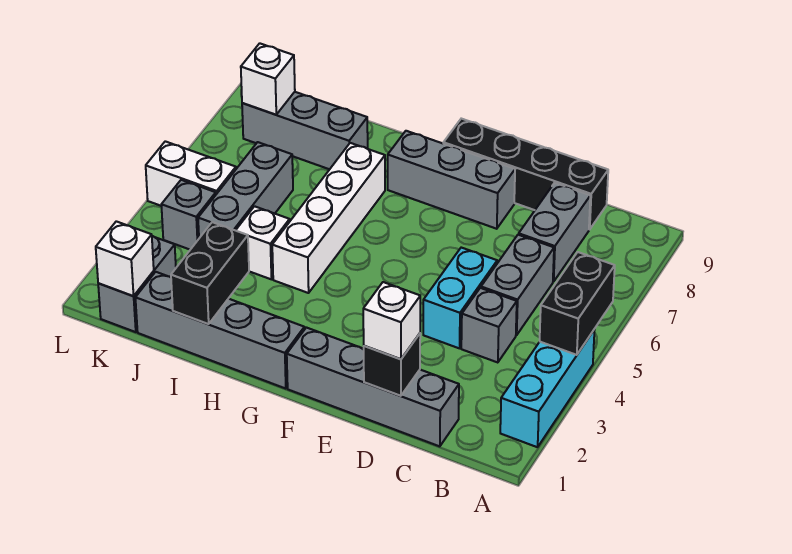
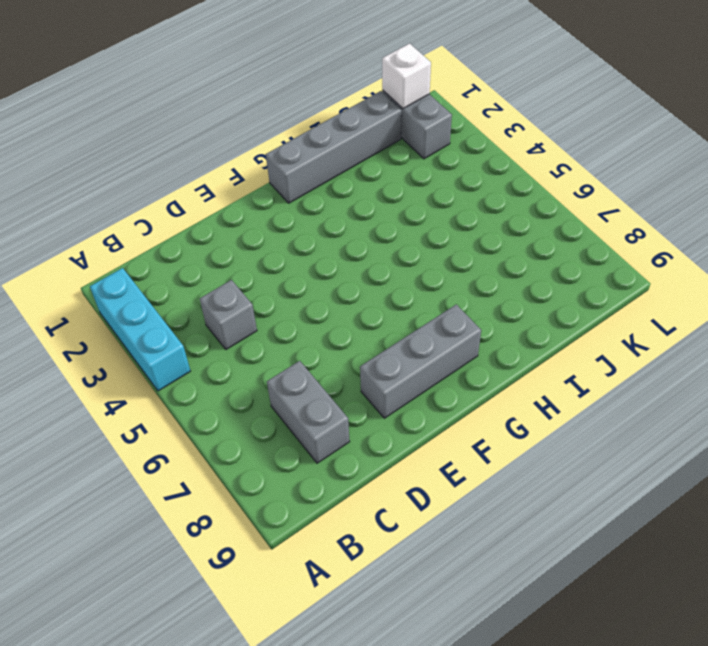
none -> grey 1x4 brick [287,327,459,446]
none -> grey 1x2 brick [481,235,554,335]
none -> black 1x4 brick [443,119,608,229]

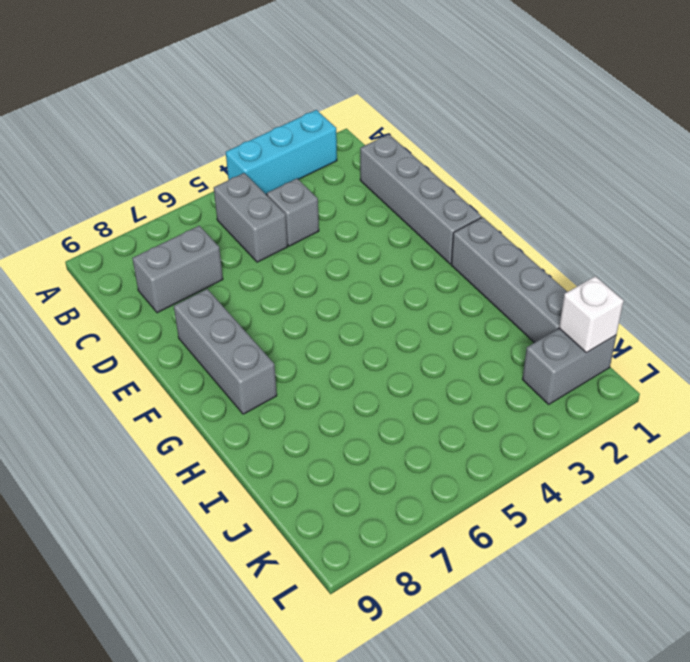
grey 1x2 brick [214,173,288,262] -> grey 1x2 brick turned to [481,235,554,335]
none -> black 1x4 brick [443,119,608,229]
none -> cyan 1x2 brick [423,248,497,348]
none -> white 1x4 brick [272,143,385,293]

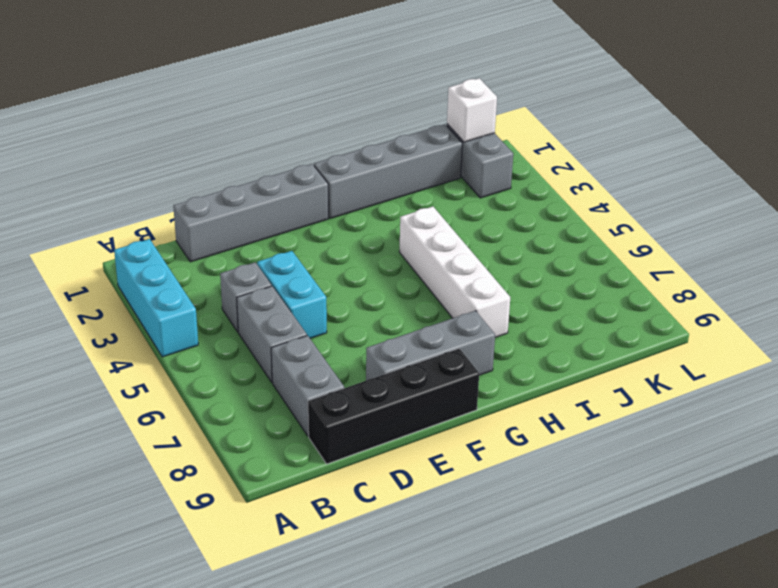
none -> white 1x1 brick [236,206,290,279]
none -> grey 1x3 brick [242,92,368,169]
none -> grey 1x3 brick [198,142,293,238]

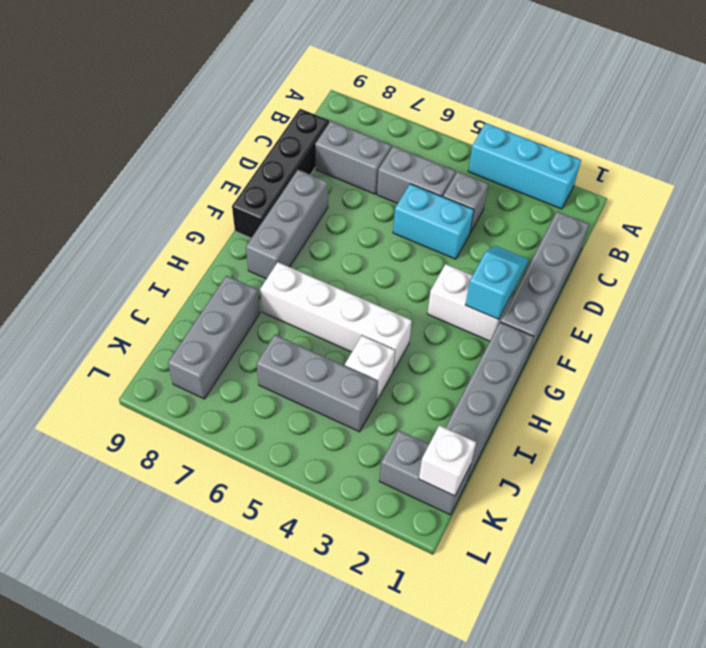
cyan 1x2 slope [465,246,528,320] -> none
white 1x2 brick [427,264,512,341] -> white 1x2 brick turned to [146,141,236,206]
none -> grey 1x1 brick [161,180,216,250]
none -> black 1x2 brick [540,252,615,355]
none -> black 1x1 brick [364,334,420,396]

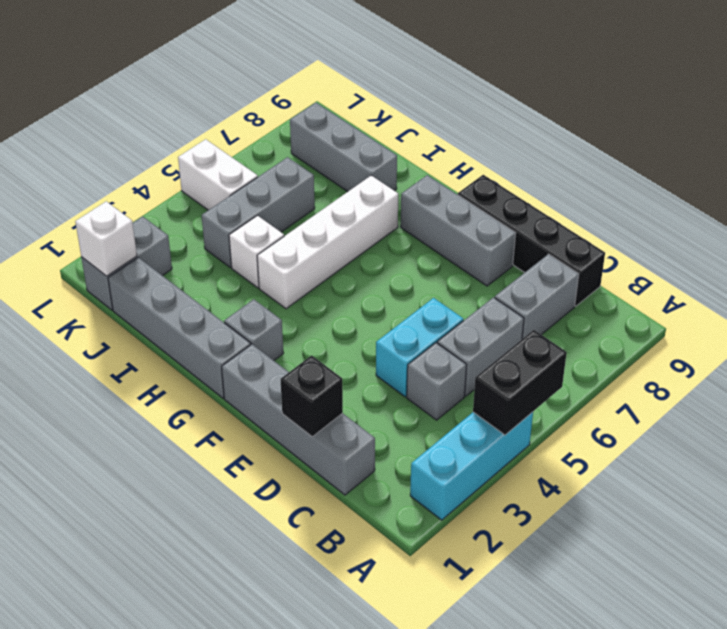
grey 1x1 brick [224,299,284,360] -> grey 1x1 brick moved to [161,180,216,250]
none -> black 1x2 brick [171,222,249,324]
none -> white 1x1 brick [241,43,295,115]
none -> white 1x1 brick [363,282,420,359]

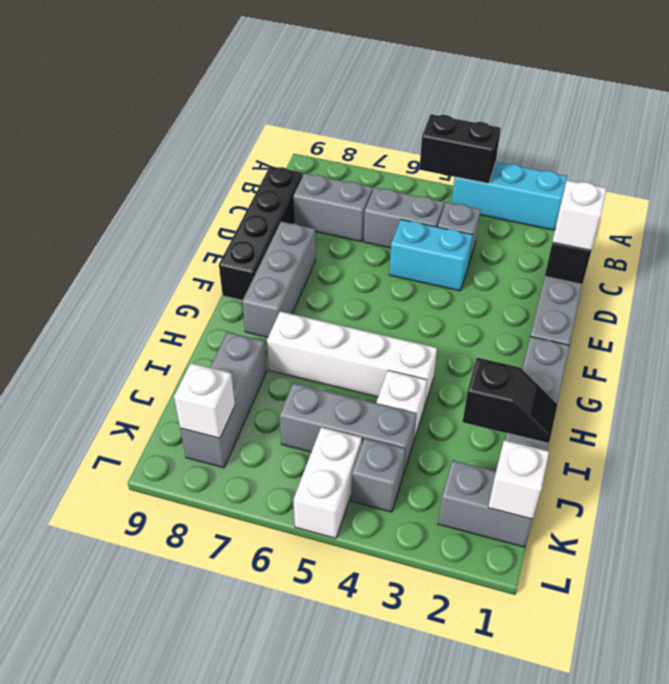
black 1x2 slope [463,358,557,443] -> black 1x2 brick [171,222,249,324]

